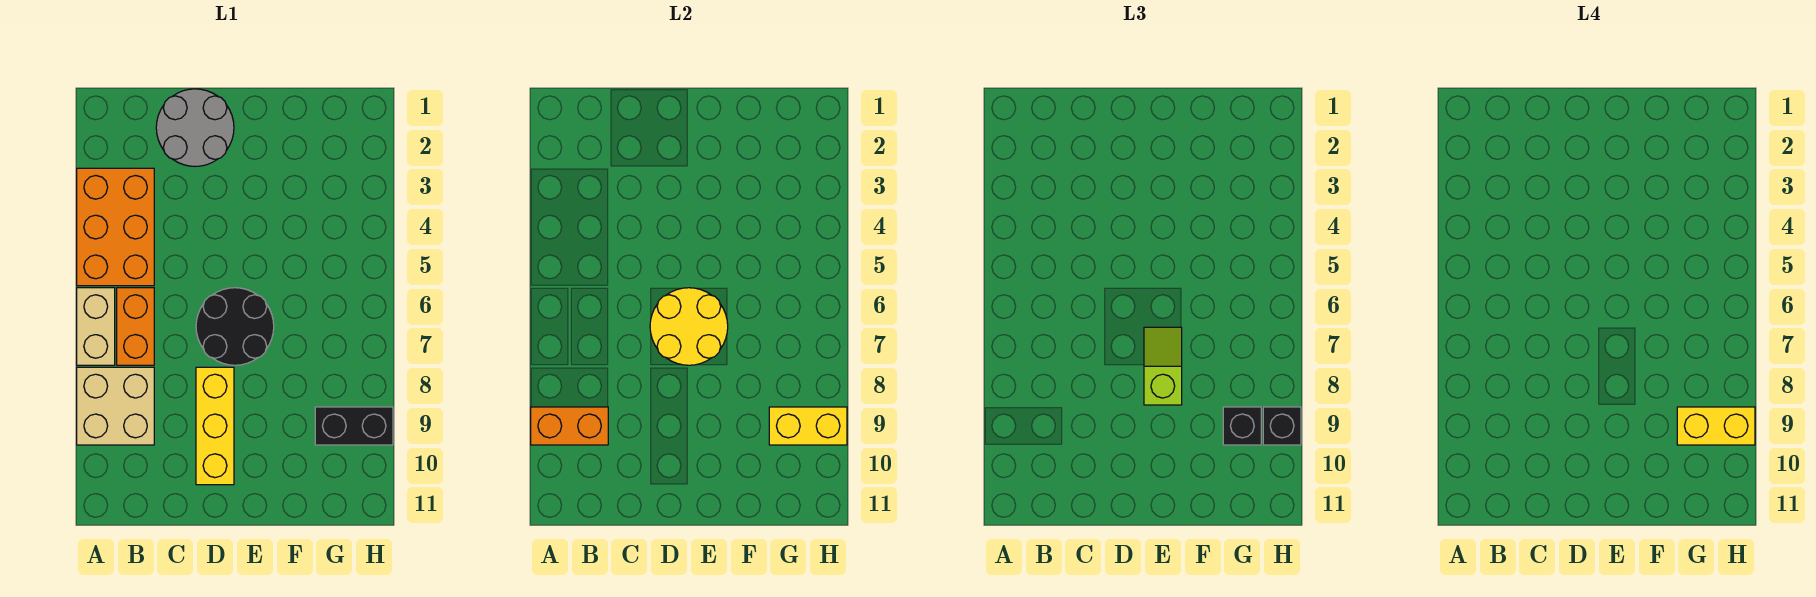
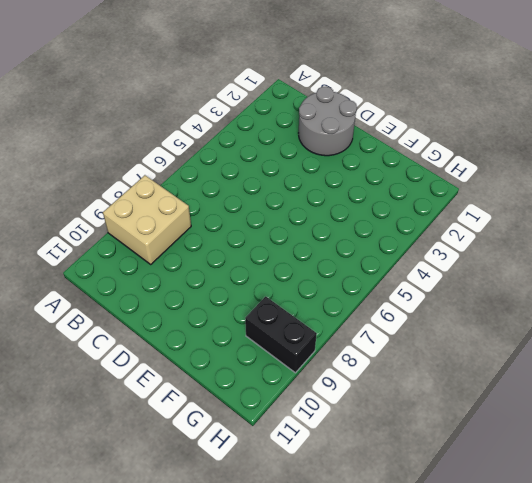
none -> orange 2x3 brick [77,168,154,286]
none -> tan 1x2 brick [77,288,115,365]
none -> orange 1x2 brick [117,288,154,365]

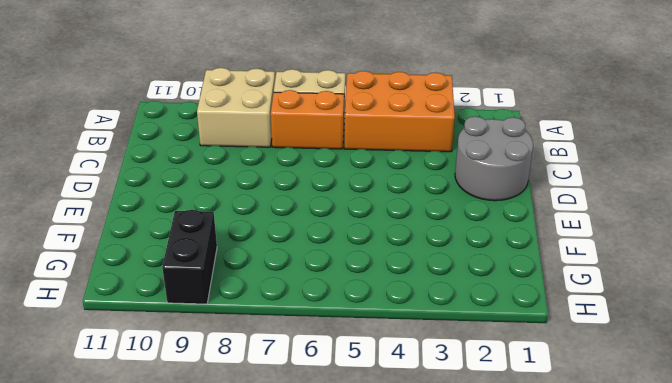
none -> black 2x2 round brick [196,288,274,365]
none -> yellow 1x3 brick [196,367,234,485]
none -> orange 1x2 brick [531,407,608,445]

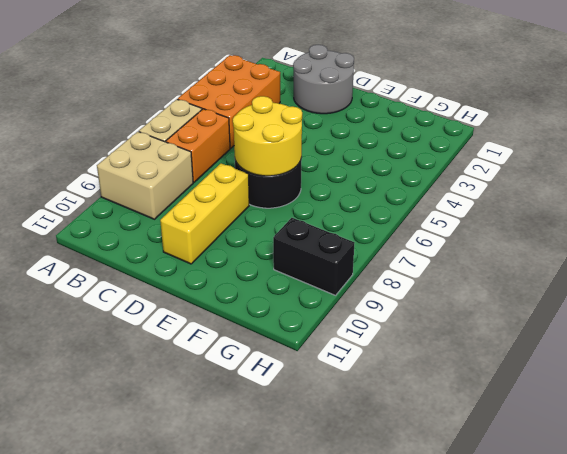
none -> orange 1x2 brick [531,407,608,445]
none -> yellow 1x2 brick [769,407,847,445]
none -> lime 1x2 slope [1144,327,1182,405]

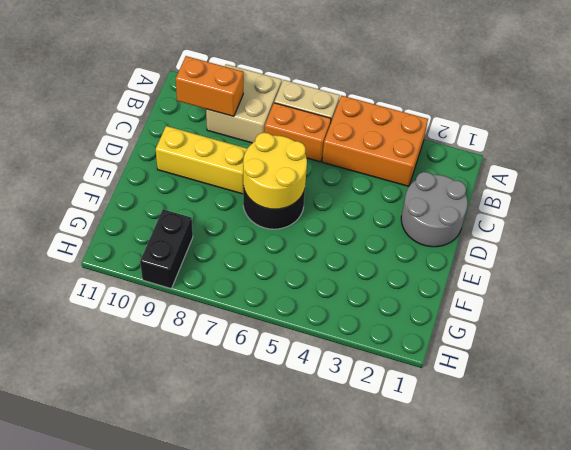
orange 1x2 brick [176,56,243,116] -> orange 1x2 brick turned to [531,407,608,445]
none -> yellow 1x2 brick [769,407,847,445]
none -> lime 1x2 slope [1144,327,1182,405]
none -> black 1x1 brick [1223,407,1261,445]

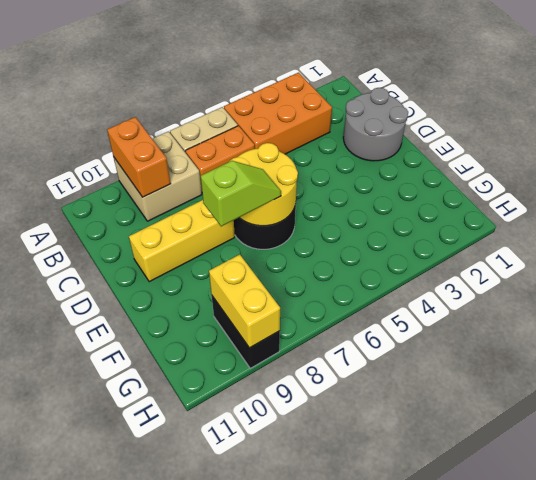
none -> black 1x1 brick [1223,407,1261,445]
none -> black 1x1 brick [1263,407,1301,445]
none -> yellow 1x2 brick [1677,407,1755,445]

